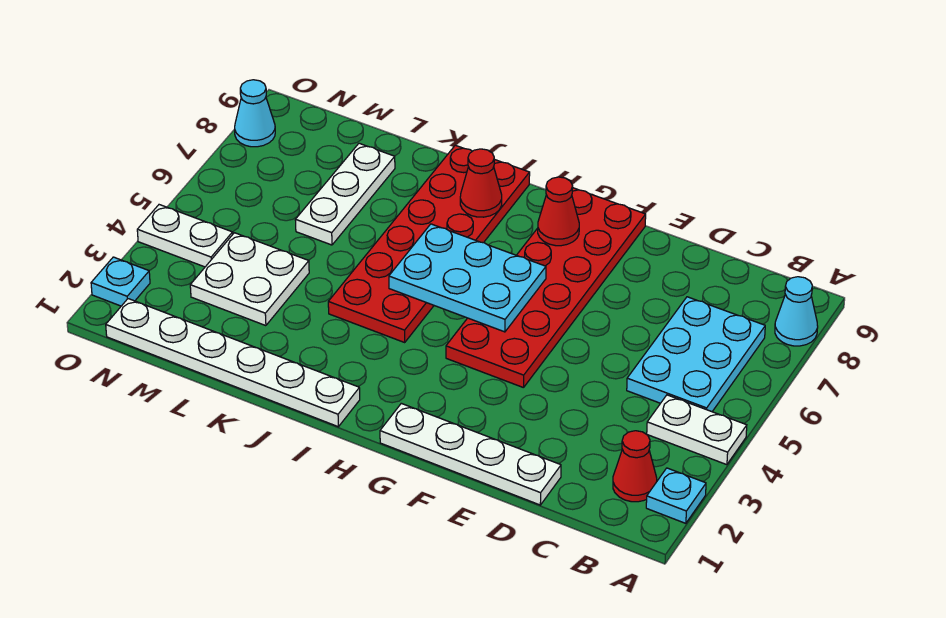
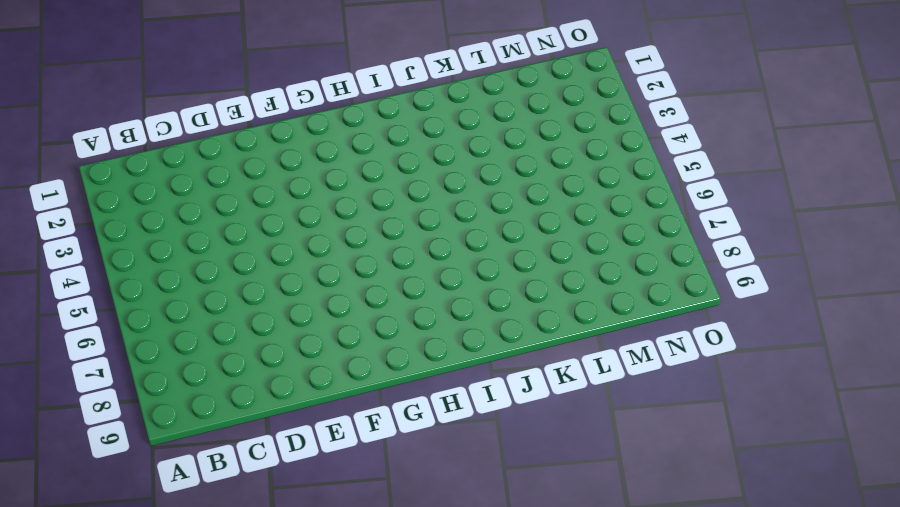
none -> cyan 1x1 plate [646,468,706,523]
none -> white 1x2 plate [647,395,747,465]
none -> cyan 1x1 cone [775,277,818,346]

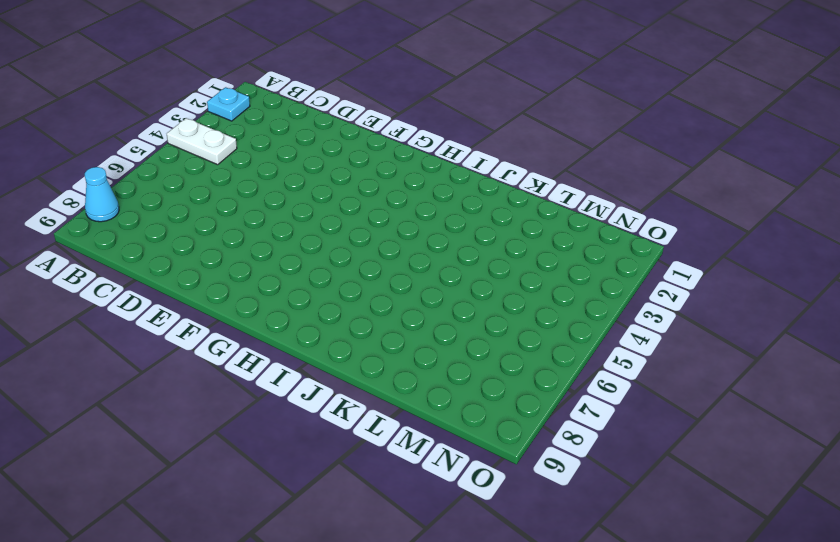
none -> red 1x1 cone [613,431,657,502]
none -> cyan 2x3 plate [627,297,765,412]
none -> white 1x4 plate [380,403,561,505]

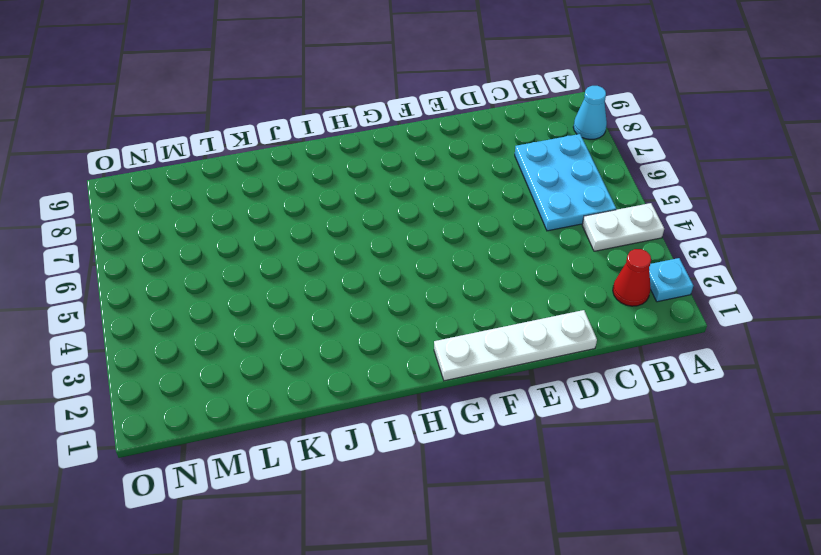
none -> red 2x6 plate [446,188,646,388]
none -> white 1x6 plate [106,299,360,427]
none -> red 2x6 plate [328,145,530,342]

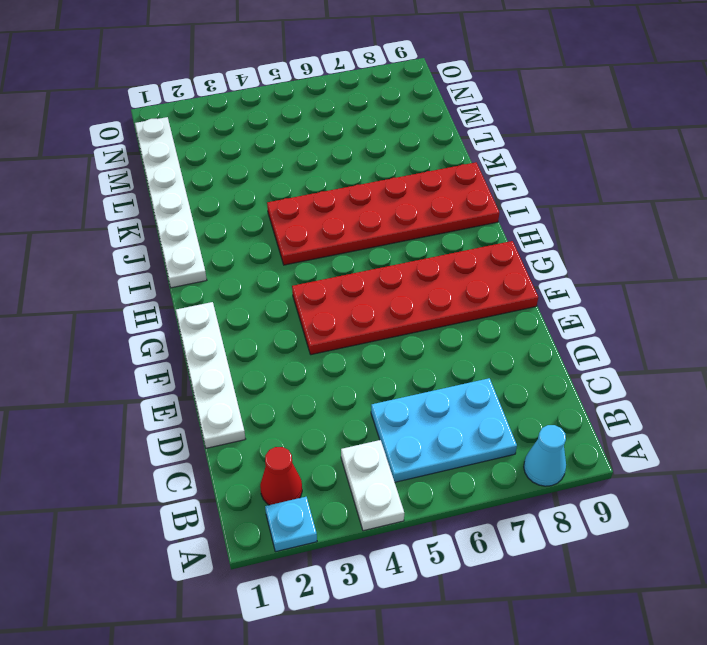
none -> white 2x2 plate [190,233,309,326]
none -> white 1x3 plate [295,143,395,245]
none -> white 1x2 plate [137,205,233,267]

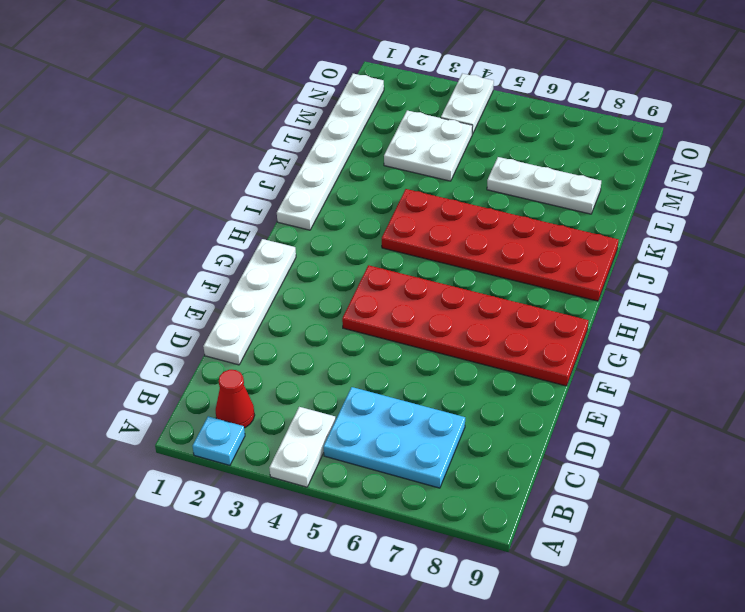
none -> cyan 1x1 cone [775,277,818,346]
none -> cyan 1x1 plate [91,257,150,306]
none -> cyan 1x1 cone [235,80,275,147]

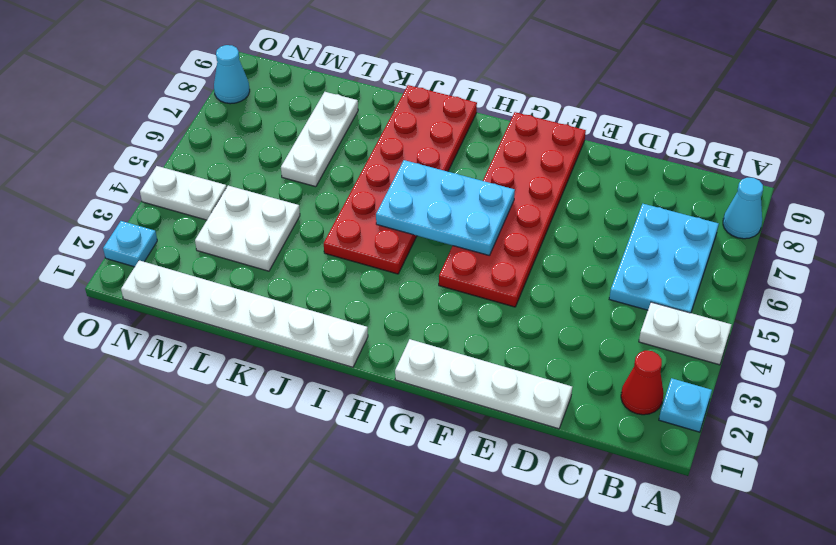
none -> red 1x1 cone [538,177,579,246]
none -> red 1x1 cone [460,149,502,217]

